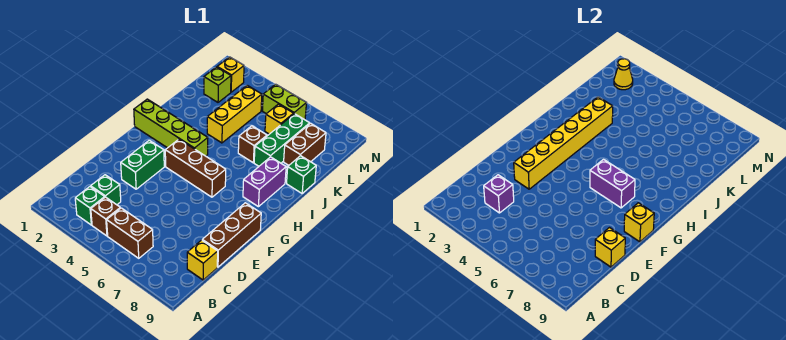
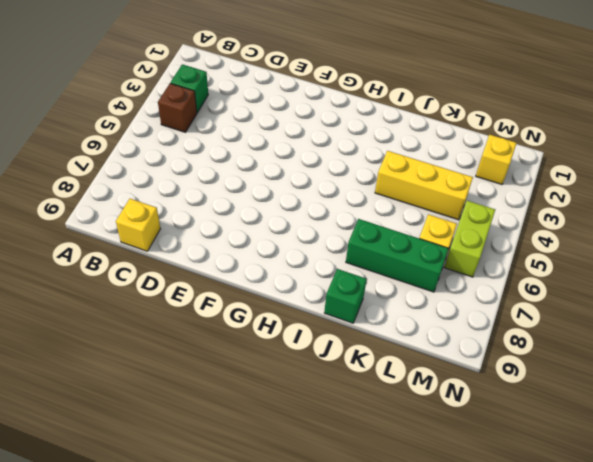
none -> brown 1x2 brick [107,208,153,258]
none -> green 1x1 brick [91,175,121,205]
none -> brown 1x3 brick [202,203,261,267]

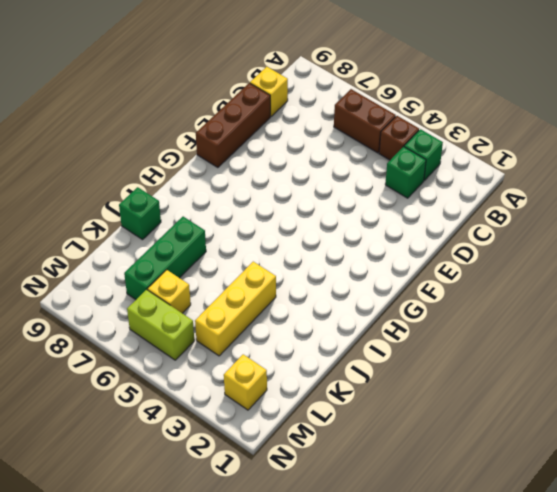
none -> green 1x2 brick [121,140,164,189]
none -> brown 1x3 brick [165,139,226,197]
none -> lime 1x4 brick [134,99,208,156]

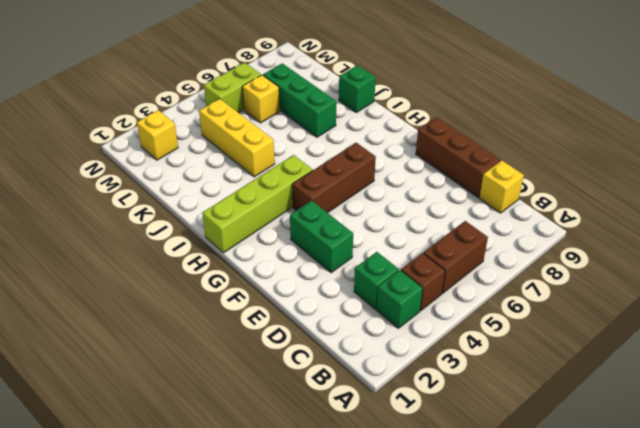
none -> purple 1x2 brick [243,157,286,207]
none -> brown 1x1 brick [238,126,267,163]
none -> brown 1x2 brick [284,123,326,165]

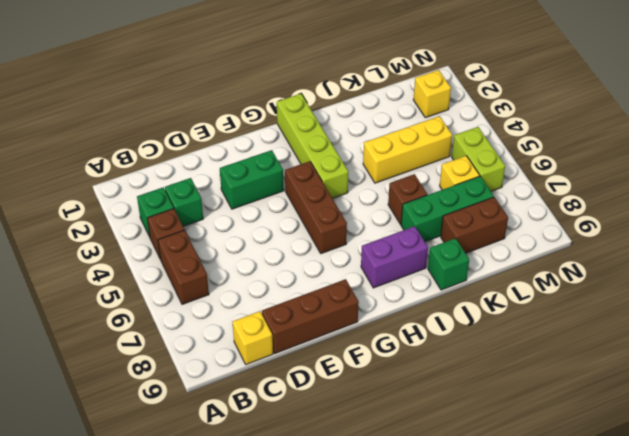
none -> lime 1x1 brick [204,67,231,102]
none -> purple 1x1 brick [484,175,514,213]
none -> yellow 1x1 brick [595,228,625,267]

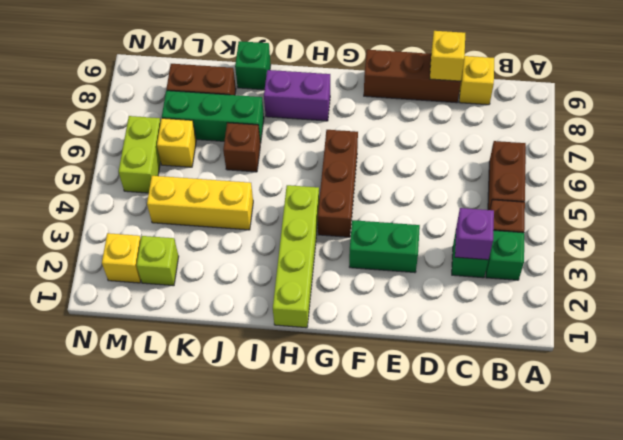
none -> yellow 1x6 brick [514,97,613,189]
none -> yellow 1x1 brick [624,203,654,242]
none -> purple 1x2 brick [590,160,635,208]

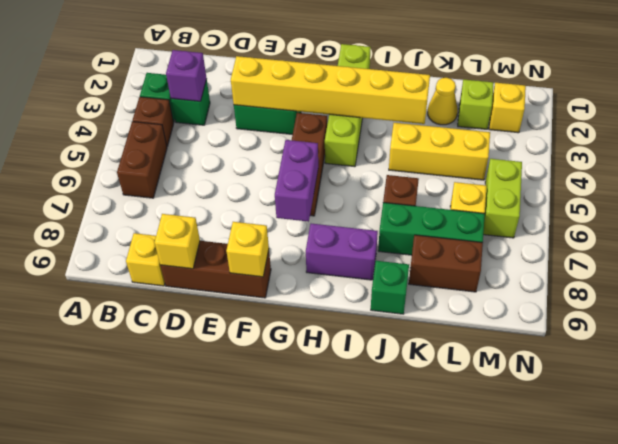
yellow 1x1 cone [428,78,458,125] -> yellow 1x1 cone moved to [614,59,633,90]

